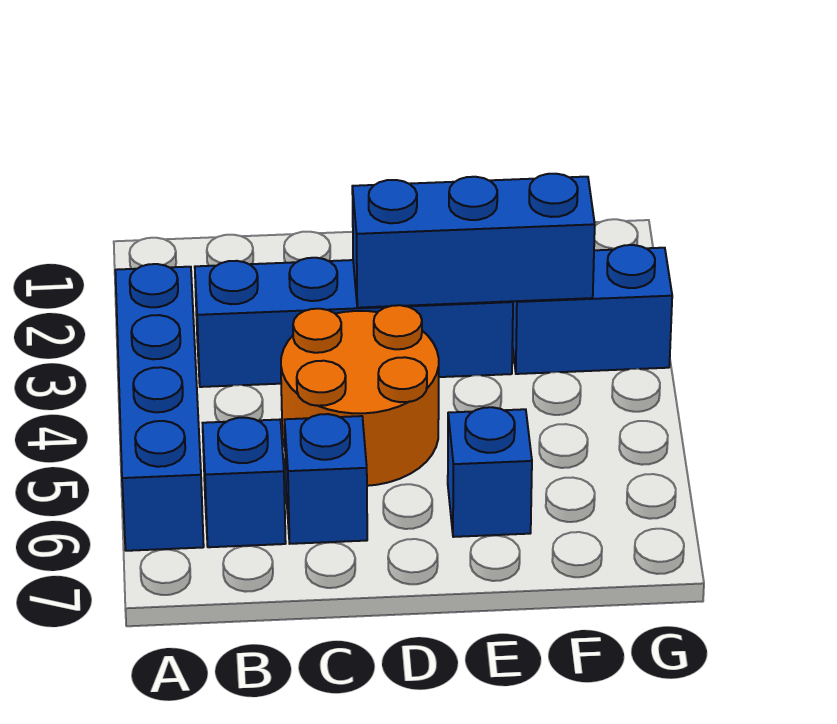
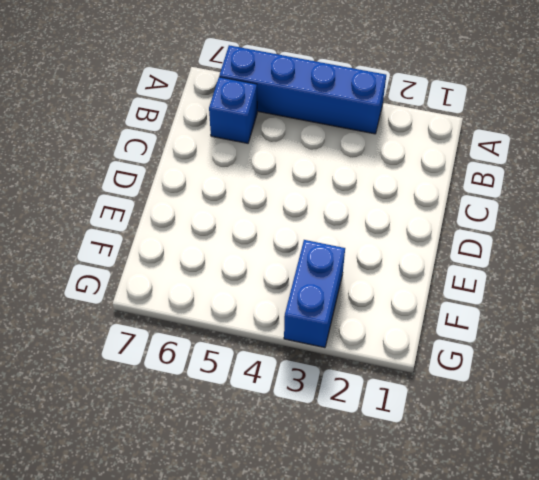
none -> blue 1x4 brick [195,258,513,387]
none -> orange 2x2 round brick [281,305,439,486]

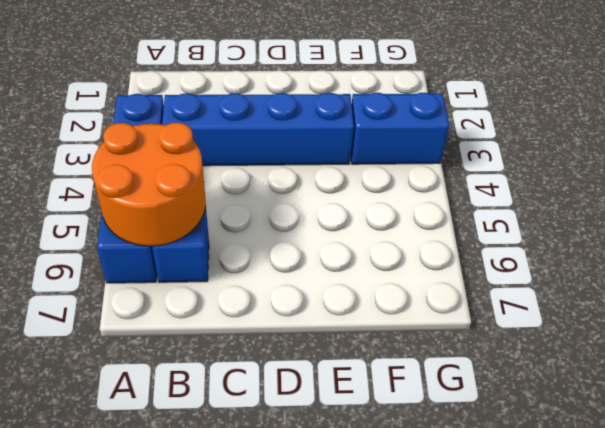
orange 2x2 round brick [92,123,206,246] -> orange 2x2 round brick moved to [281,305,439,486]
none -> blue 1x1 brick [285,414,367,544]
none -> blue 1x1 brick [448,407,532,537]

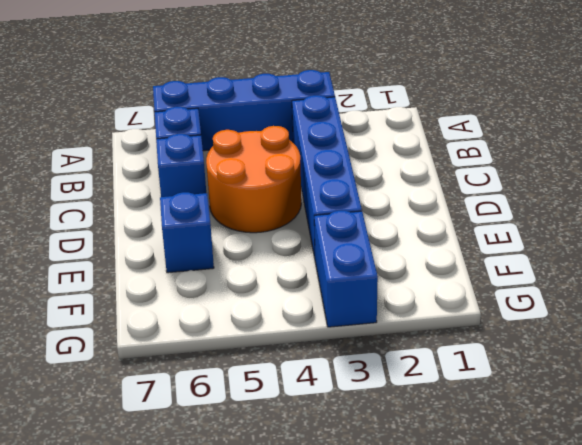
none -> blue 1x3 brick [352,174,595,308]

